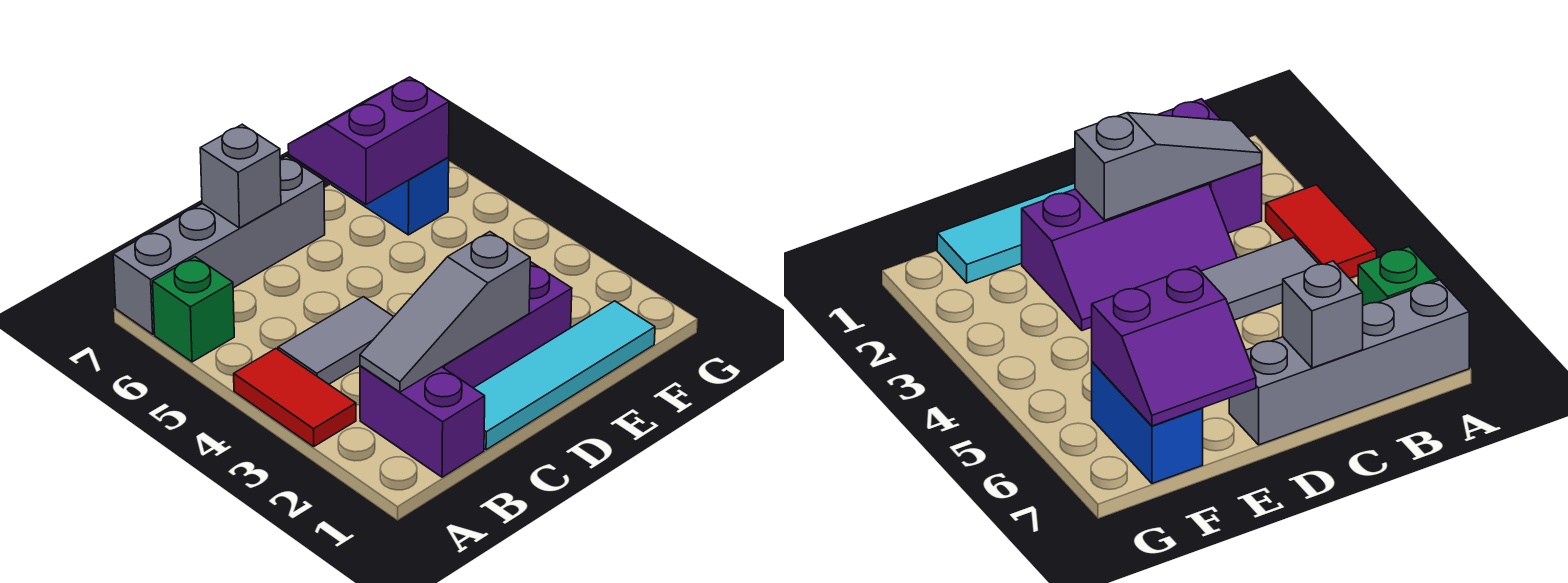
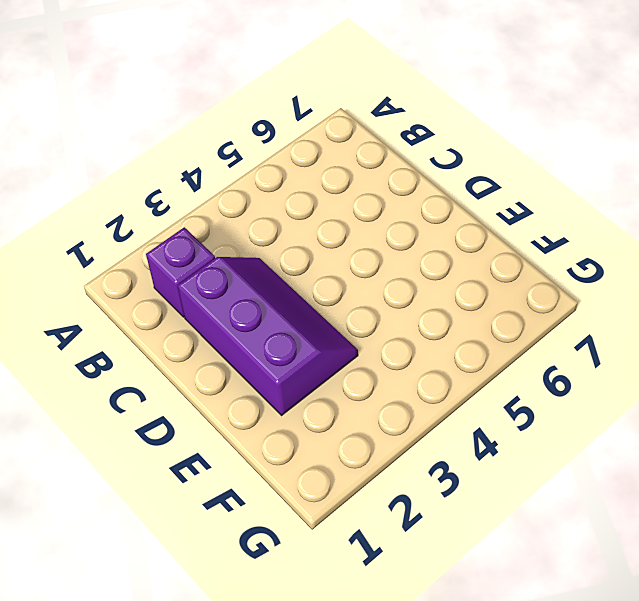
purple 1x1 brick [146,227,215,317] -> purple 1x2 brick [360,366,485,477]
none -> red 1x2 tile [234,349,356,446]
none -> green 1x1 brick [153,257,234,362]

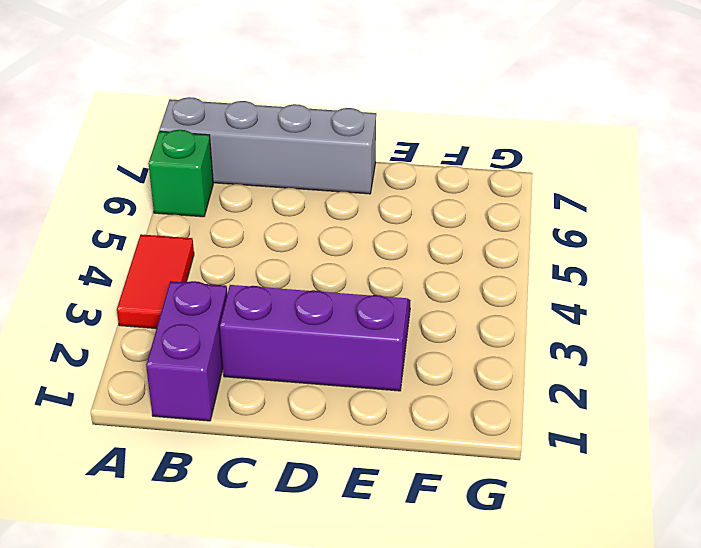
none -> grey 1x2 tile [278,297,393,384]
none -> cyan 1x4 tile [474,301,655,450]

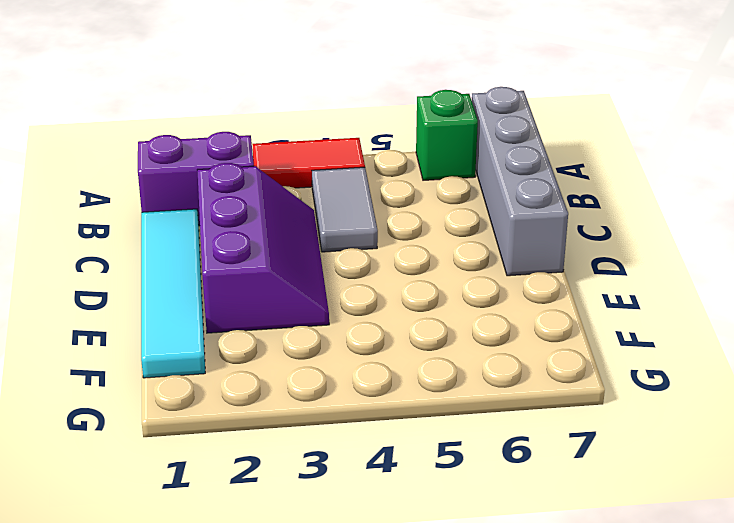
none -> blue 1x2 brick [332,158,449,235]
none -> grey 1x3 slope [360,232,530,392]

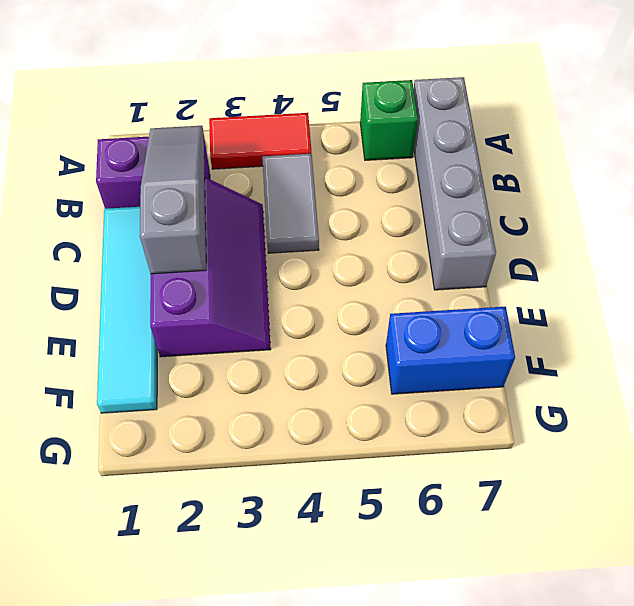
none -> grey 1x1 brick [200,124,281,228]
none -> purple 2x2 slope [288,77,449,204]

